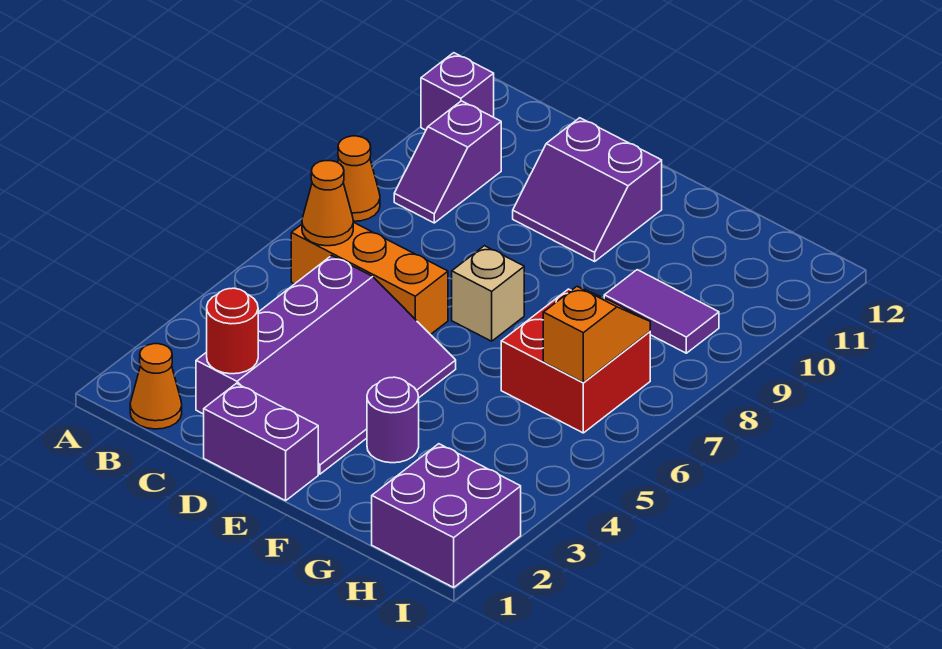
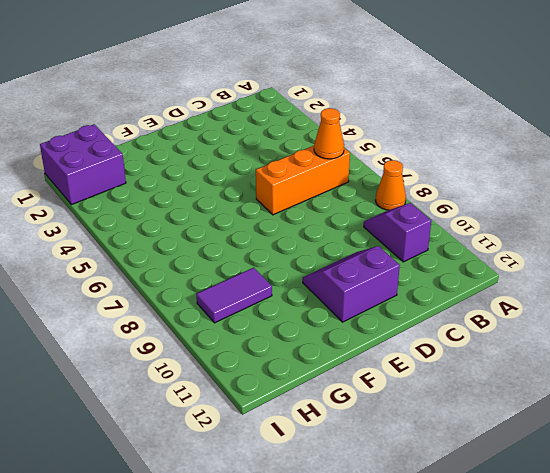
none -> purple 1x1 brick [421,53,494,130]
none -> orange 1x1 cone [130,344,182,429]
none -> purple 3x4 slope [196,255,456,474]

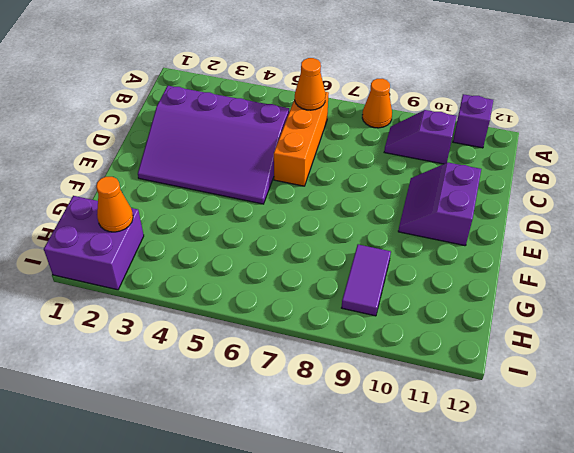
orange 1x1 cone [96,177,133,232] -> orange 1x1 cone moved to [130,344,182,429]
none -> purple 1x2 brick [204,383,318,501]
none -> tan 1x1 brick [452,246,524,341]
none -> purple 1x1 round brick [367,377,419,463]

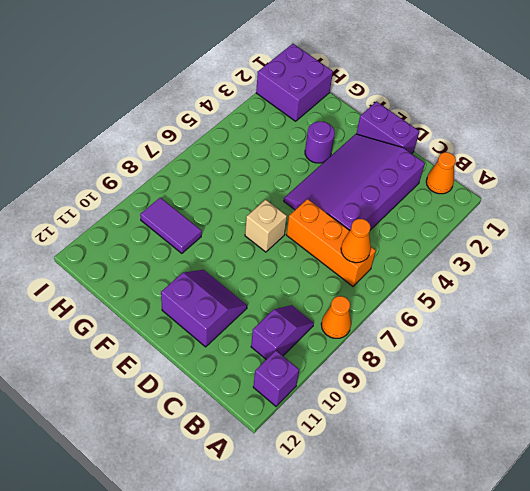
none -> red 2x2 brick [501,289,650,433]
none -> red 1x1 round brick [207,288,258,374]
none -> orange 1x2 slope [543,286,650,382]

